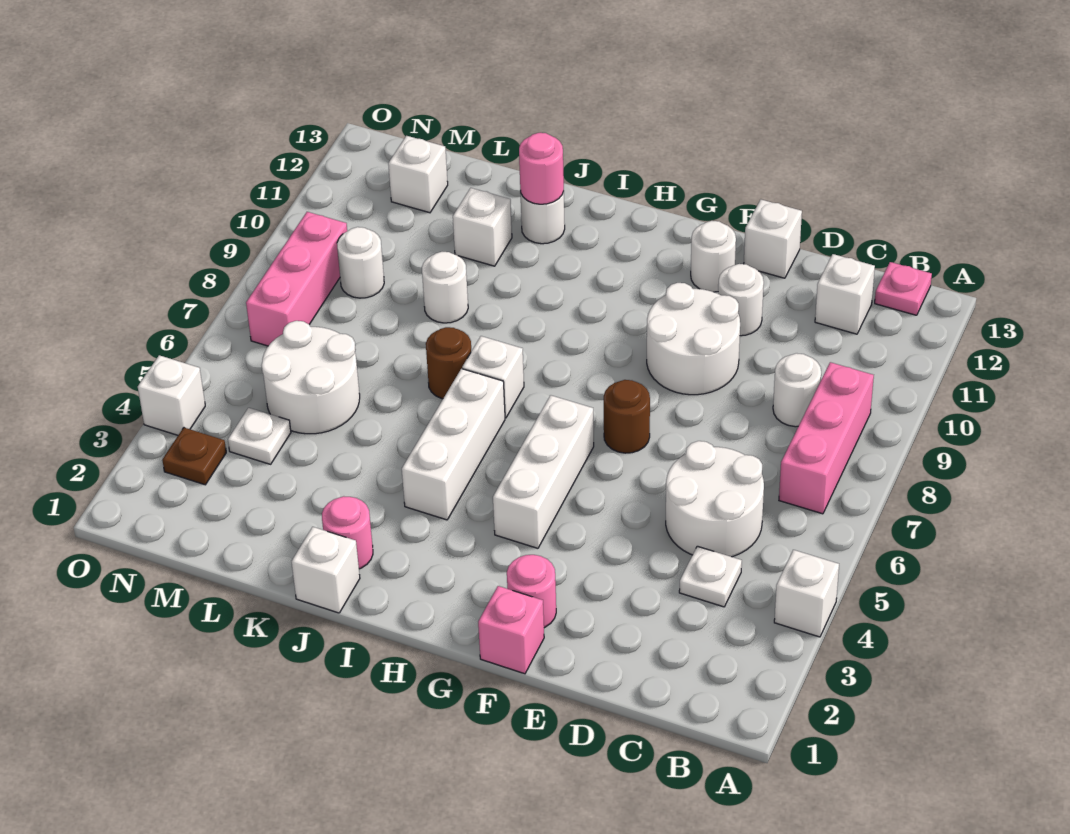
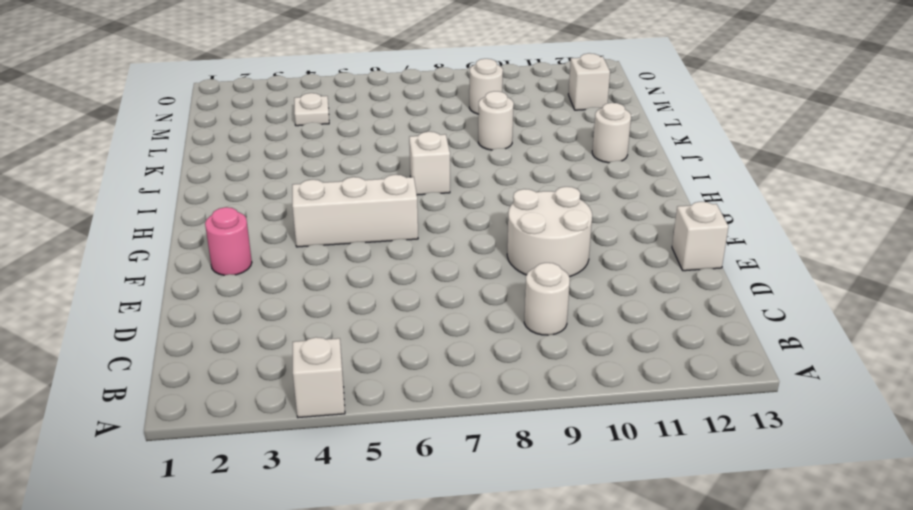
none -> pink 1x3 brick [779,362,874,514]
none -> pink 1x1 plate [875,262,932,315]
none -> white 1x1 plate [679,546,742,607]
none -> white 2x2 round brick [666,441,764,557]

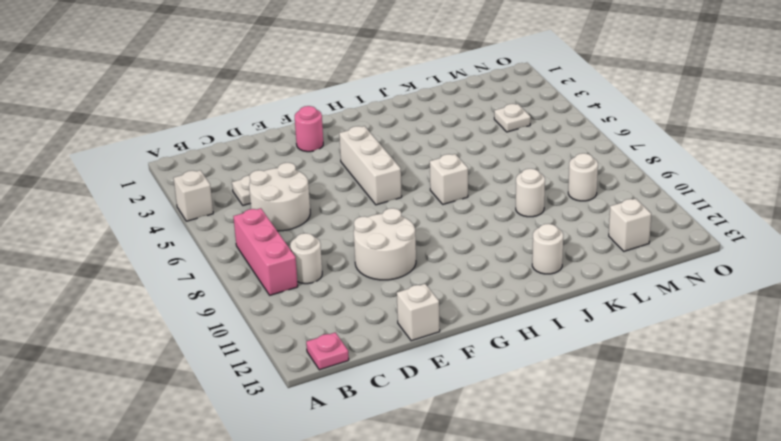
none -> white 1x1 brick [815,254,875,334]
none -> white 1x1 round brick [718,264,764,336]
none -> pink 1x1 brick [478,586,544,674]
none -> brown 1x1 round brick [604,380,650,453]

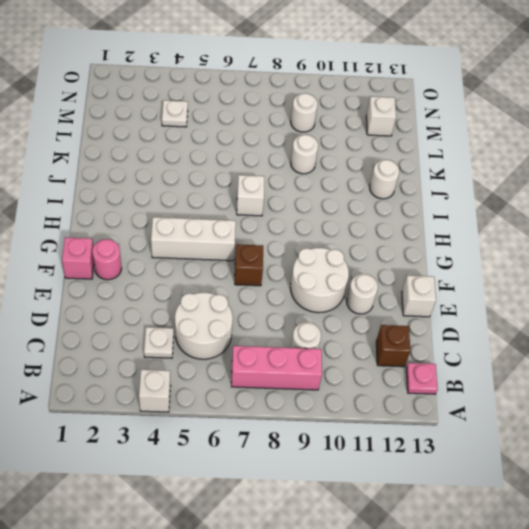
brown 1x1 brick [376,325,410,367] -> white 1x1 brick [815,254,875,334]
brown 1x1 brick [235,244,263,286] -> brown 1x1 round brick [604,380,650,453]
none -> white 1x1 round brick [691,221,736,292]
none -> white 1x3 brick [402,369,505,520]
none -> white 1x1 brick [291,527,360,613]
none -> pink 1x1 round brick [322,496,373,569]

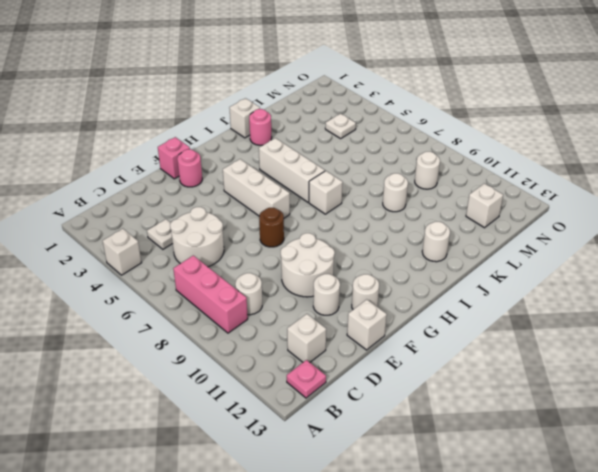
none -> brown 1x1 round brick [426,327,471,399]
none -> white 1x1 brick [453,188,512,266]
none -> white 2x2 round brick [261,321,360,434]
none -> brown 1x1 plate [162,428,226,485]

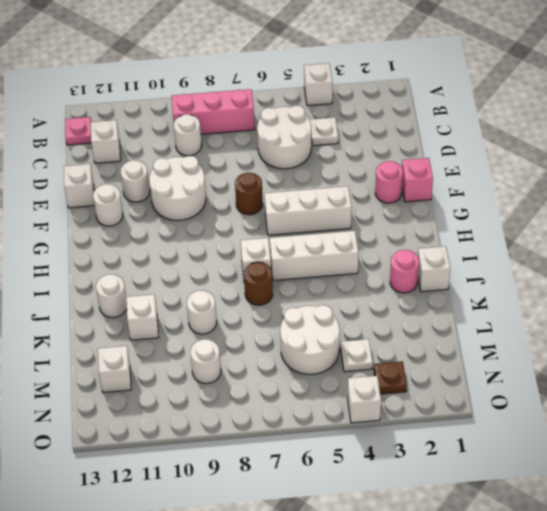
none -> pink 1x3 brick [246,212,347,346]
none -> pink 1x1 round brick [519,133,564,204]

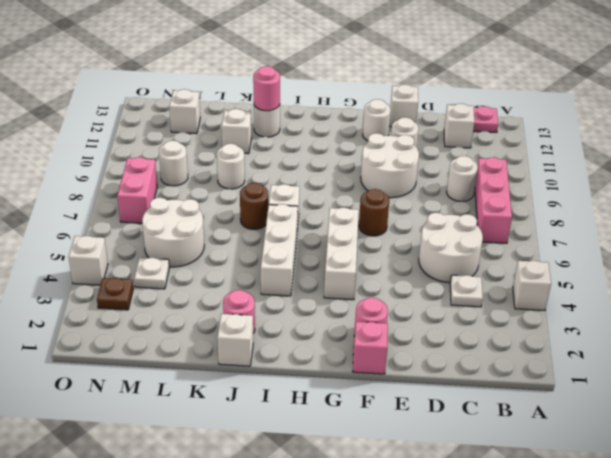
pink 1x2 brick [117,157,157,223] -> pink 1x3 brick [246,212,347,346]

